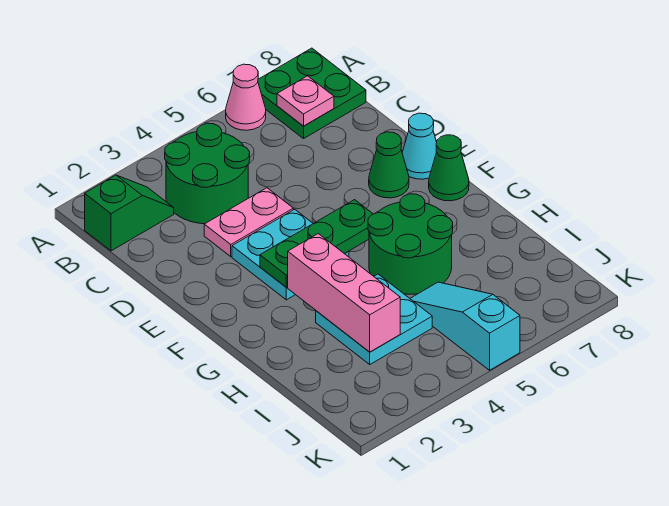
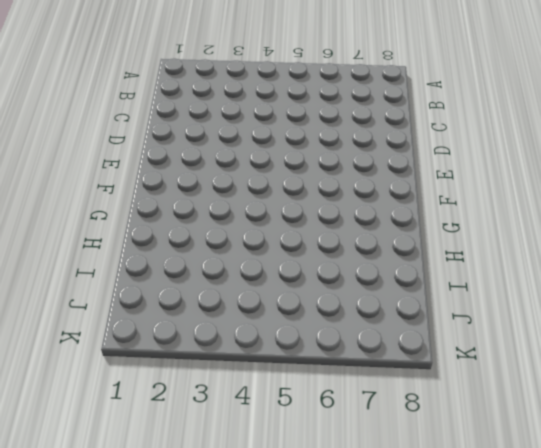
none -> pink 1x1 cone [226,64,266,130]
none -> green 2x2 plate [258,48,366,139]
none -> green 1x2 slope [85,175,174,251]

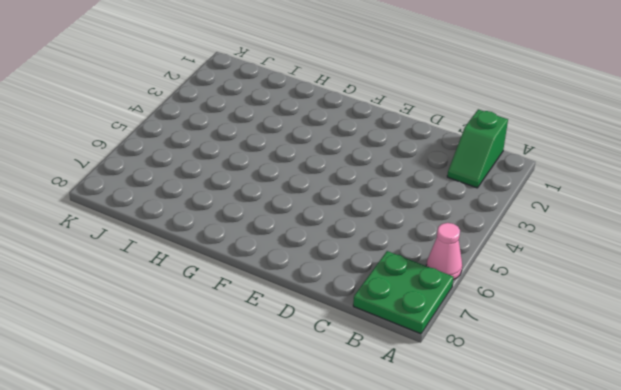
none -> green 2x2 round brick [165,123,250,224]
none -> pink 1x2 plate [204,188,293,256]
none -> cyan 2x2 plate [232,209,349,300]

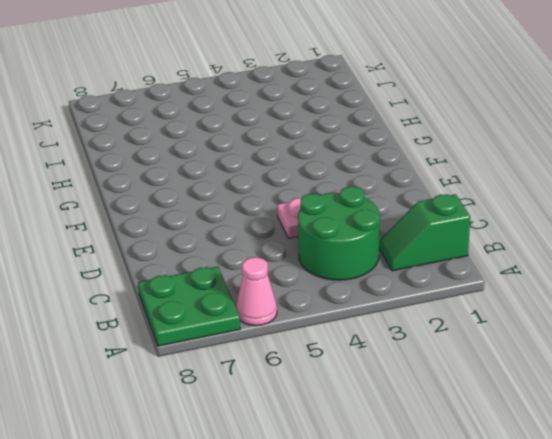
none -> cyan 2x2 plate [232,209,349,300]
none -> green 1x1 cone [369,132,409,198]
none -> cyan 1x1 cone [402,113,437,179]

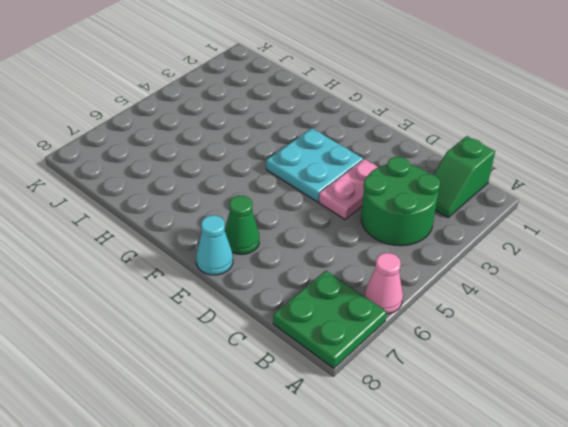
none -> green 1x1 cone [429,135,469,201]
none -> green 2x2 round brick [368,194,453,294]
none -> cyan 2x2 plate [316,274,432,364]

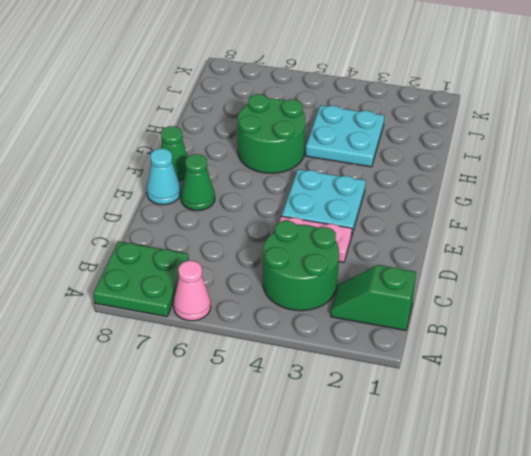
none -> cyan 1x3 slope [410,282,520,370]
none -> pink 1x1 plate [277,76,334,126]
none -> green 1x3 plate [260,200,373,287]

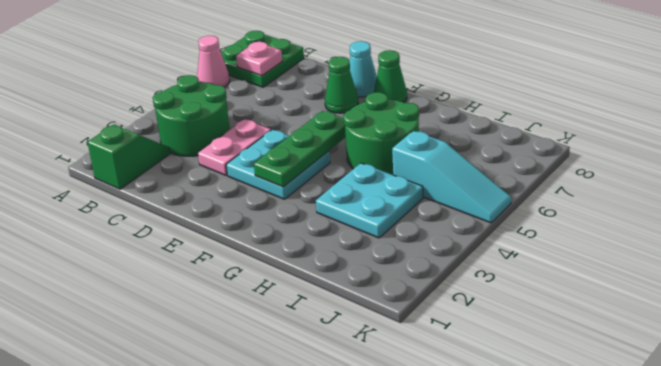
cyan 1x3 slope [392,131,511,223] -> cyan 1x3 slope turned to [410,282,520,370]
none -> pink 1x3 brick [288,234,400,352]

